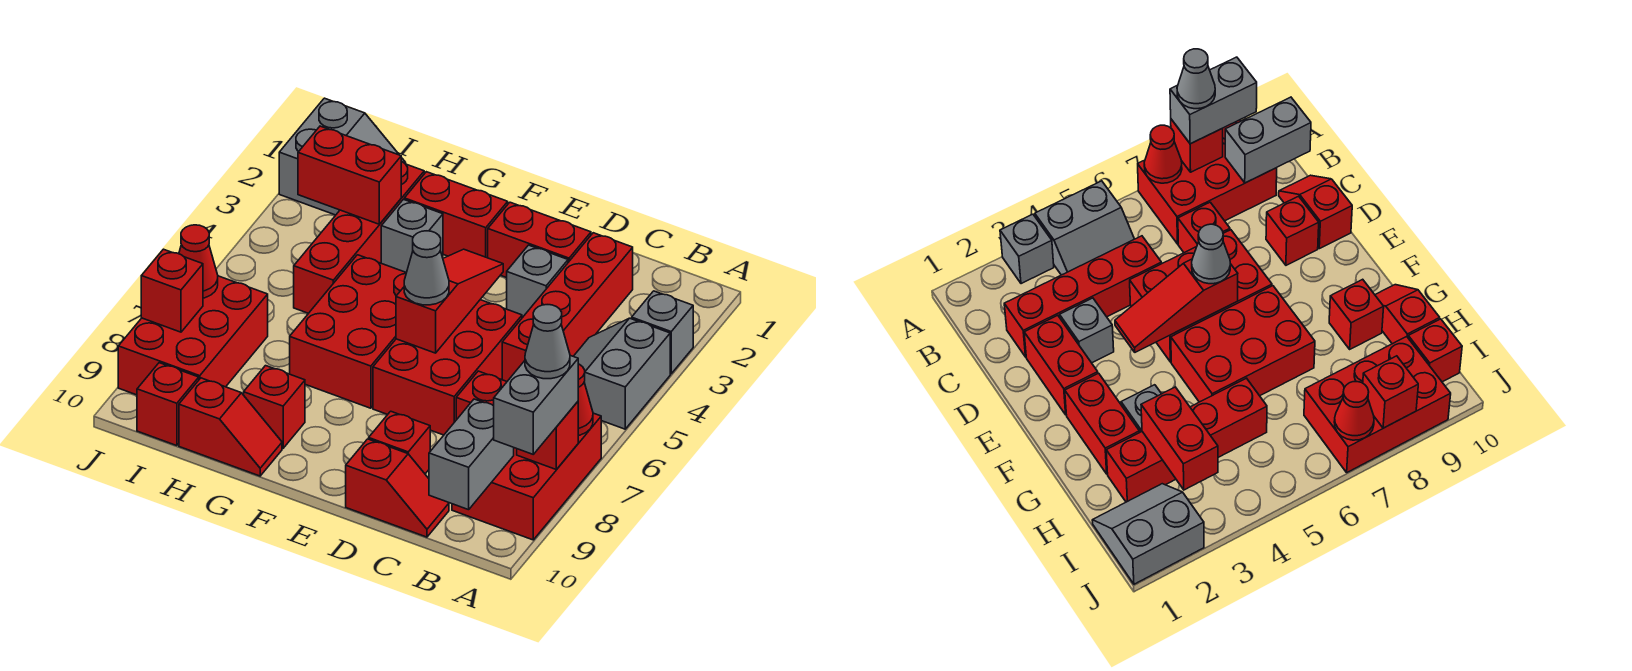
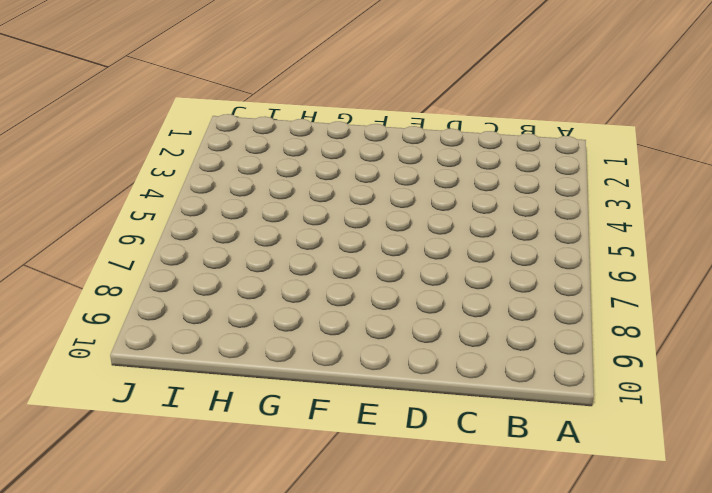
none -> grey 1x1 brick [632,291,693,374]
none -> grey 2x2 slope [574,318,670,429]
none -> red 2x3 brick [452,413,601,540]

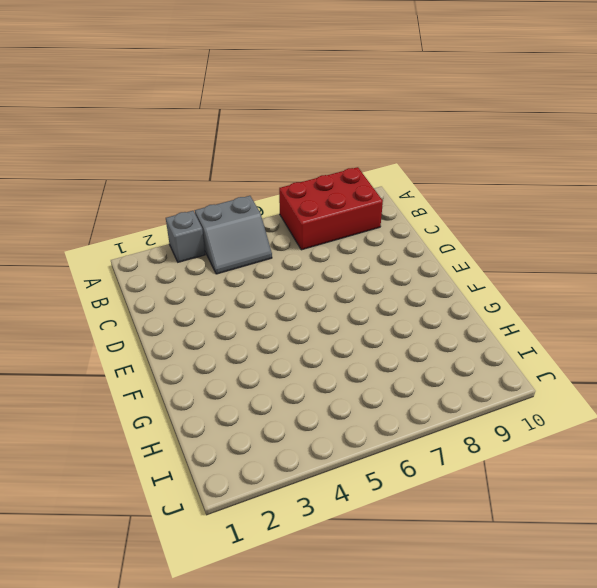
none -> red 1x4 brick [502,233,633,381]
none -> red 1x1 brick [456,371,507,420]
none -> red 1x2 slope [346,439,449,537]

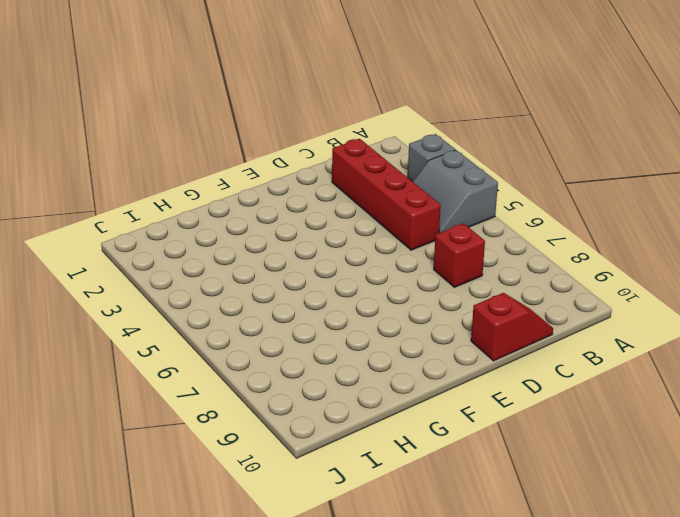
none -> red 2x3 brick [452,413,601,540]
none -> red 1x2 brick [488,202,591,278]
none -> grey 1x1 brick [507,245,568,318]

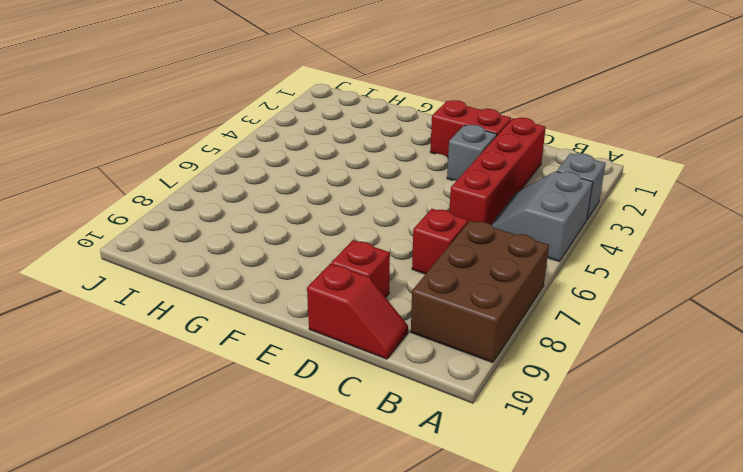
brown 2x3 brick [411,221,549,363] -> red 2x3 brick [452,413,601,540]
none -> red 2x3 brick [373,300,522,435]
none -> red 1x2 brick [404,172,508,258]
none -> red 2x3 brick [290,255,406,408]

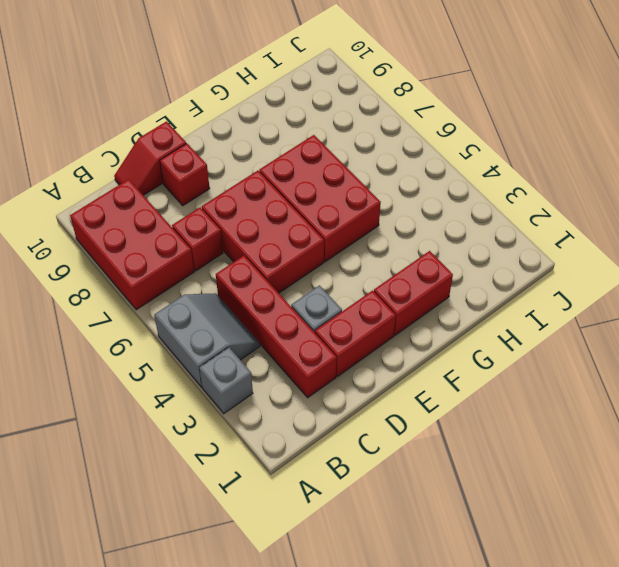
none -> grey 1x1 brick [381,199,443,273]
none -> red 1x1 brick [244,366,305,448]
none -> red 1x2 slope [179,378,282,476]

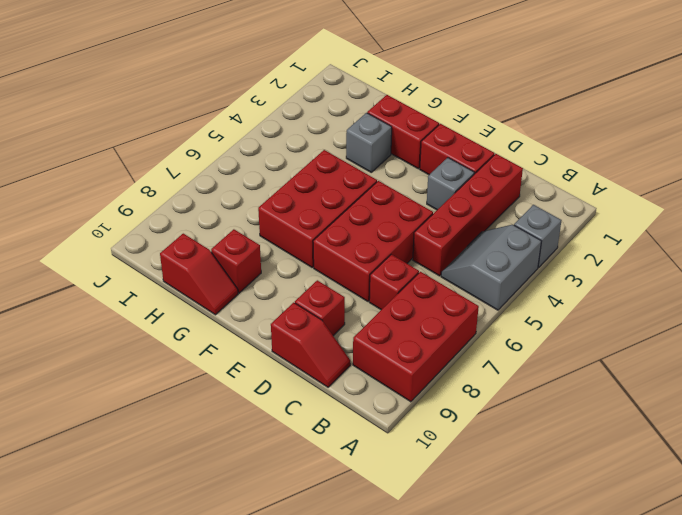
none -> red 1x4 brick [294,162,424,313]
none -> grey 2x2 slope [279,98,406,215]
none -> red 2x3 brick [118,276,268,395]

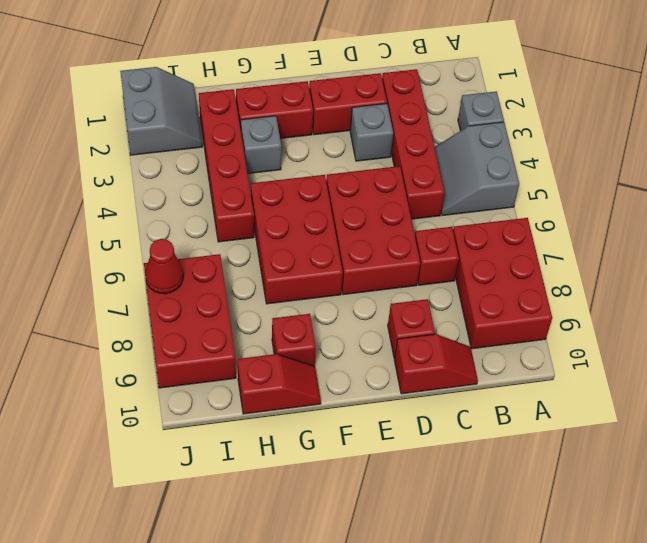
none -> red 1x1 brick [137,363,199,446]
none -> red 1x1 cone [578,364,593,436]
none -> red 1x1 brick [517,402,578,470]

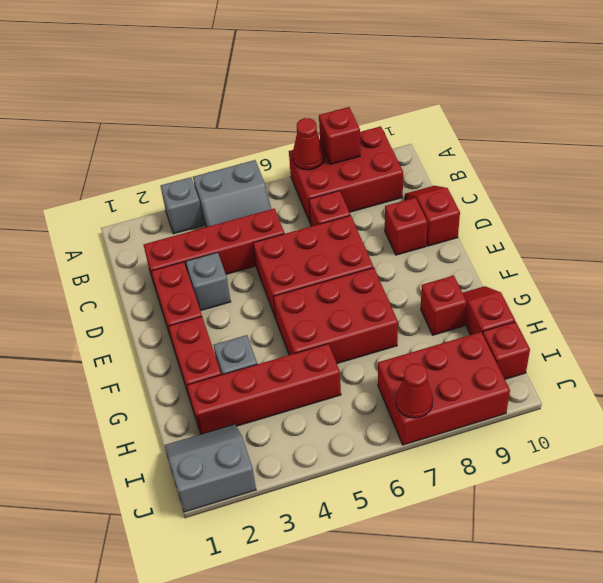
none -> grey 1x2 brick [429,399,514,510]
none -> red 1x3 slope [396,249,503,353]
none -> red 1x2 brick [298,126,401,224]

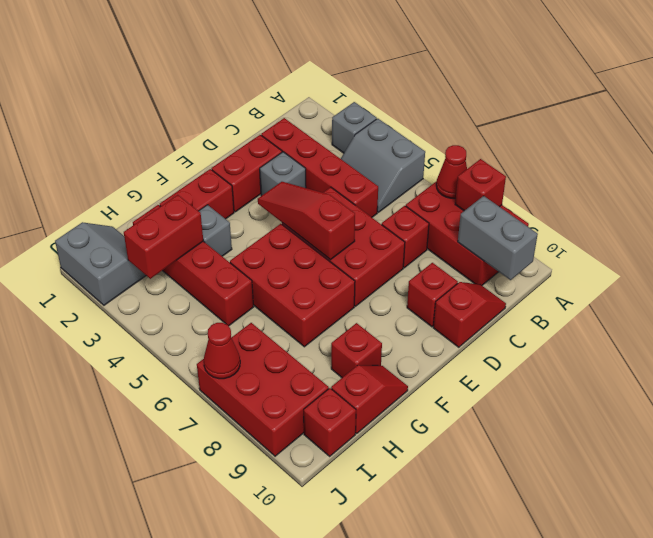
none -> red 1x1 brick [141,249,203,332]
none -> grey 1x2 brick [494,355,578,454]
none -> grey 1x1 cone [404,231,449,305]

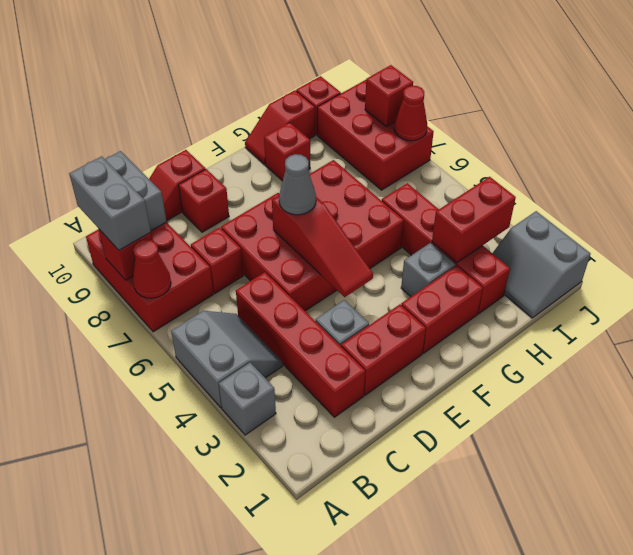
none -> grey 1x1 cone [525,305,570,379]

